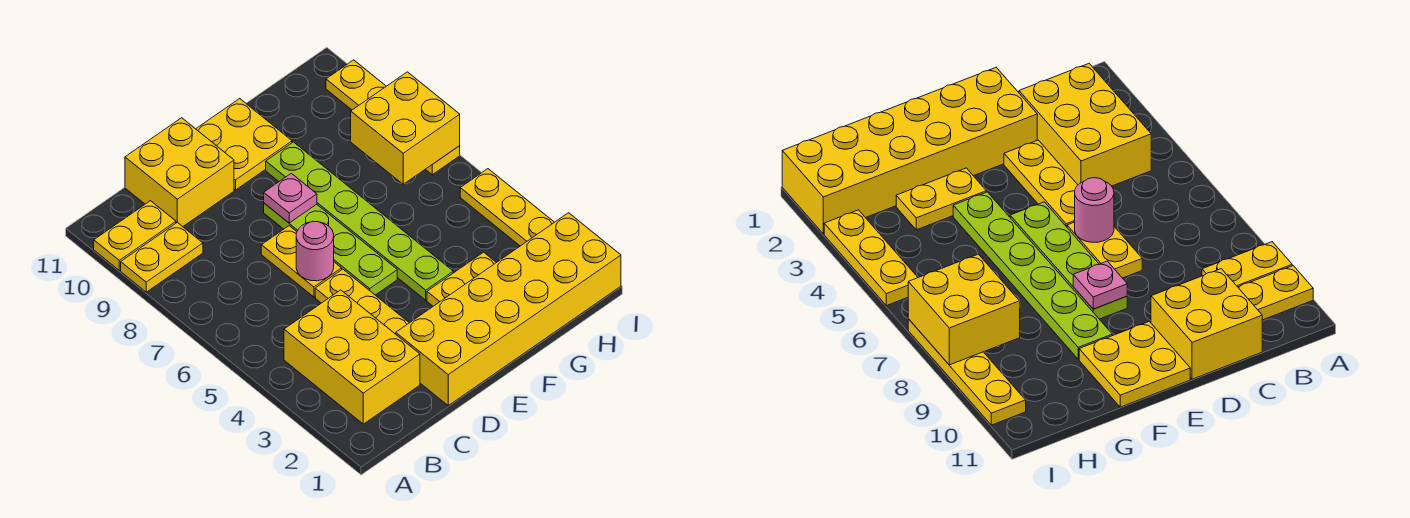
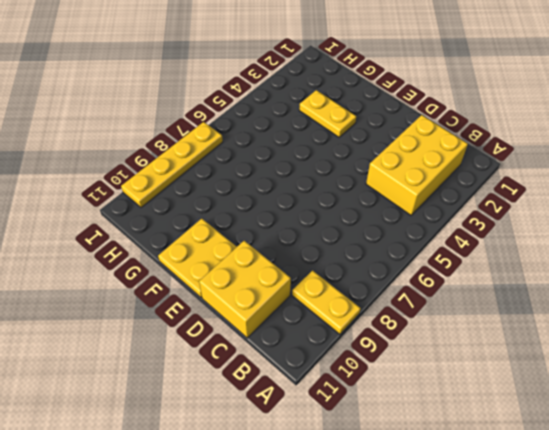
none -> yellow 1x2 plate [94,201,176,270]
none -> yellow 2x6 brick [396,213,621,405]
none -> yellow 1x3 plate [315,269,409,334]

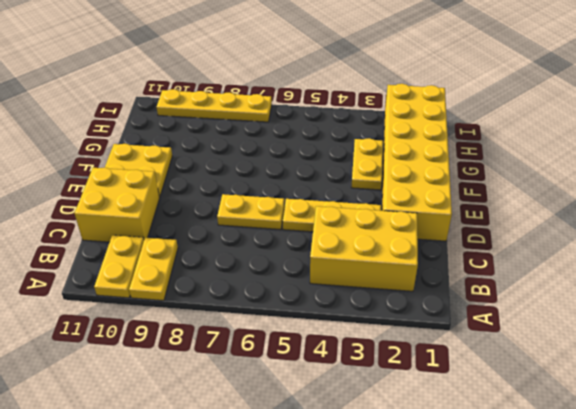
none -> lime 1x4 plate [264,203,397,295]
none -> lime 1x6 plate [266,142,453,300]
none -> yellow 1x3 plate [460,169,554,246]

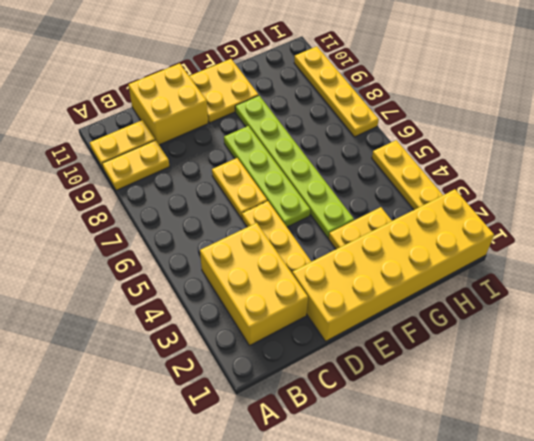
none -> pink 1x1 round brick [296,221,334,281]
none -> pink 1x1 plate [264,173,317,223]
none -> yellow 2x2 brick [351,72,460,184]

